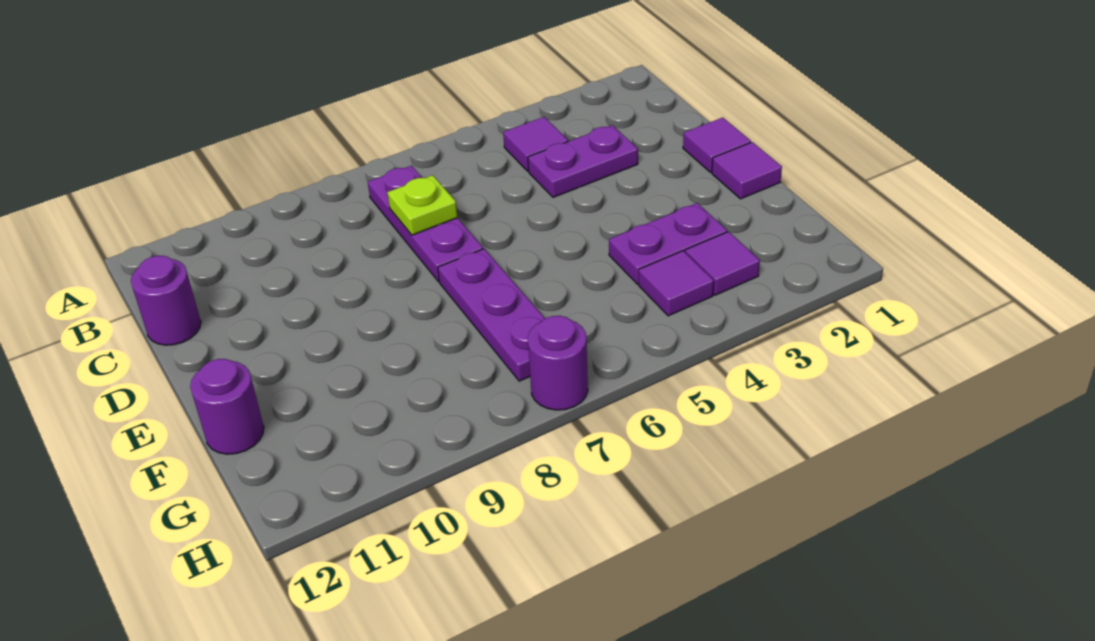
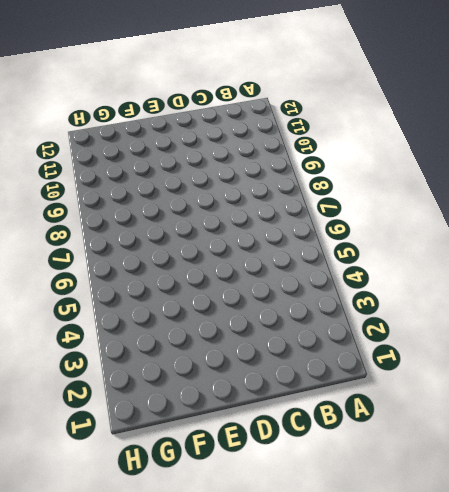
none -> purple 1x1 tile [503,117,568,171]
none -> purple 1x3 plate [368,166,483,282]
none -> purple 1x2 plate [528,125,638,197]

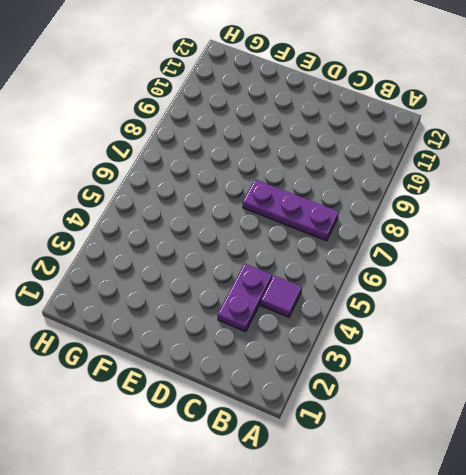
none -> purple 1x1 round brick [131,256,201,345]
none -> purple 1x1 tile [683,118,751,172]
none -> purple 1x1 tile [712,142,782,199]

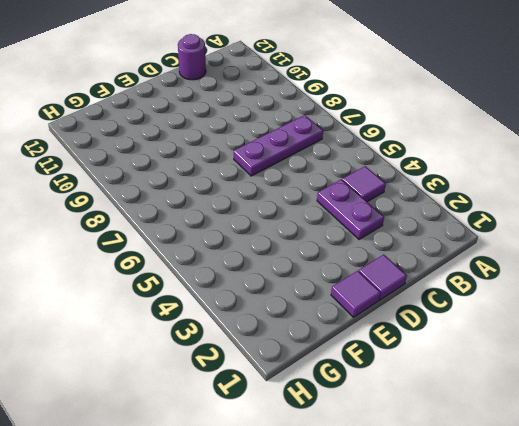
none -> purple 1x3 plate [438,249,545,381]
none -> purple 1x2 plate [609,203,727,284]
none -> purple 1x1 round brick [190,359,264,454]

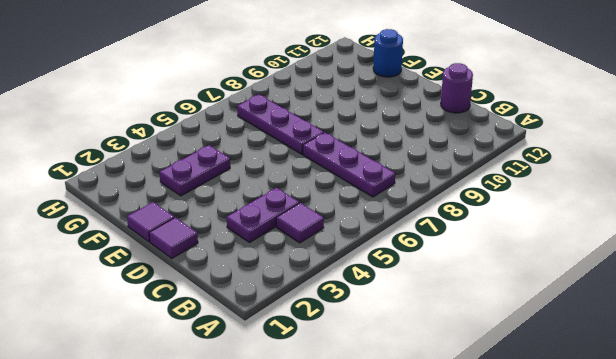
blue 1x1 round brick [373,29,403,77] -> purple 1x1 round brick [190,359,264,454]
none -> purple 1x1 tile [685,232,760,295]
none -> purple 1x1 tile [639,251,714,316]
none -> purple 1x1 round brick [528,316,588,410]

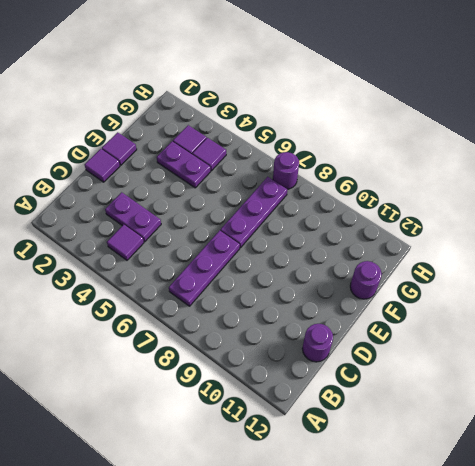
none -> lime 1x1 plate [387,175,458,235]

